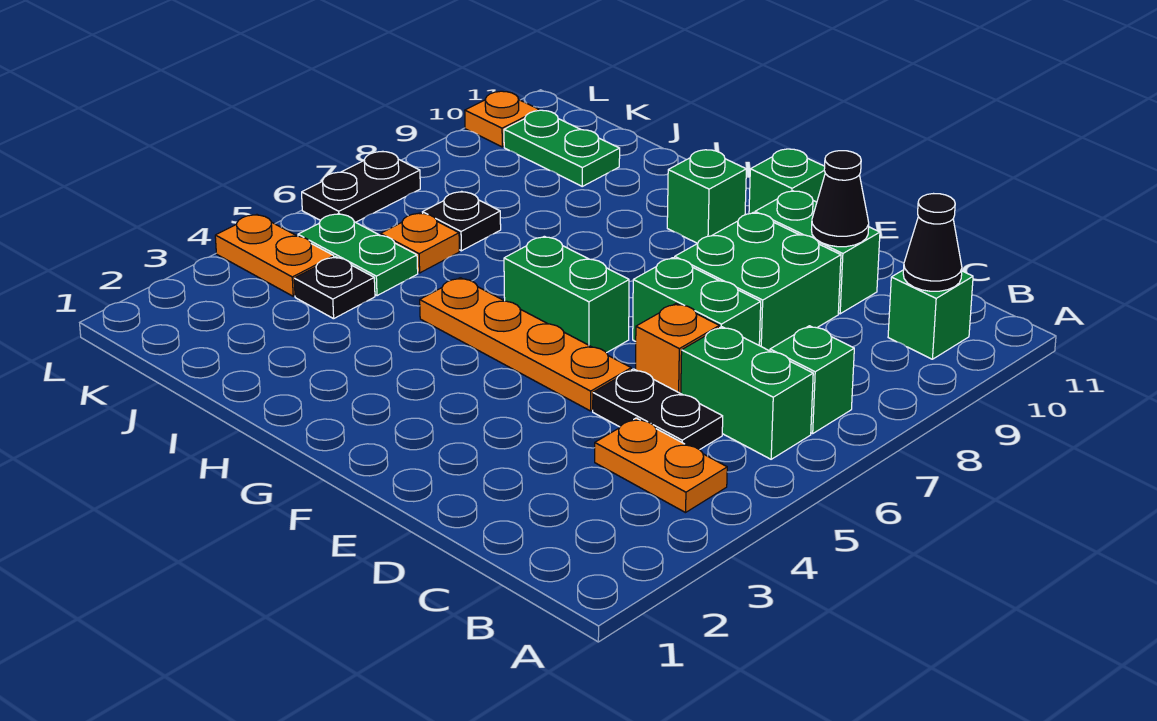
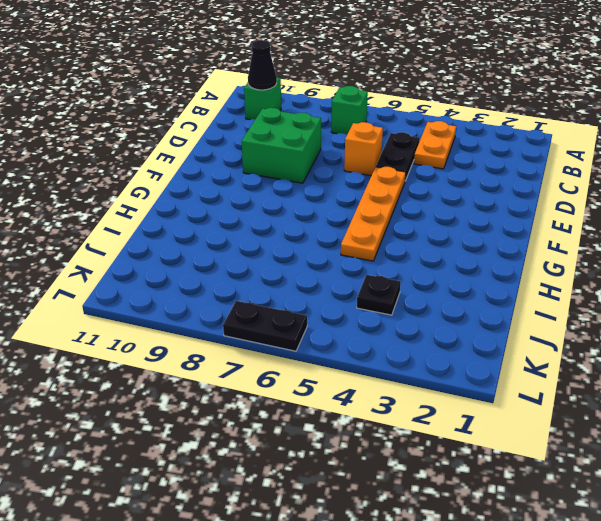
none -> green 1x2 brick [681,327,813,459]
none -> green 1x2 brick [633,258,761,345]
none -> green 1x2 brick [755,191,880,314]

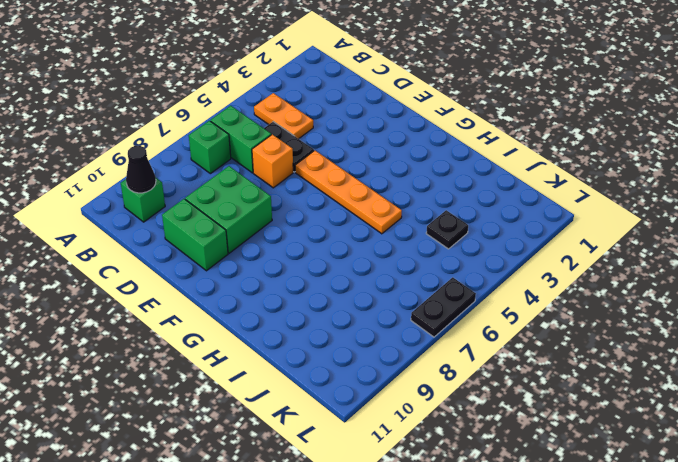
none -> green 1x2 brick [633,258,761,345]
none -> green 1x2 brick [504,236,629,353]
none -> green 1x1 brick [749,149,825,214]

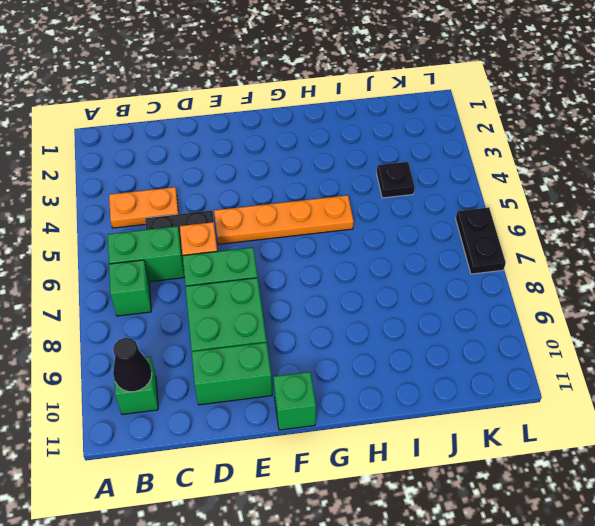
none -> green 1x2 brick [504,236,629,353]
none -> green 1x1 brick [667,150,746,244]
none -> green 1x2 plate [298,214,418,296]

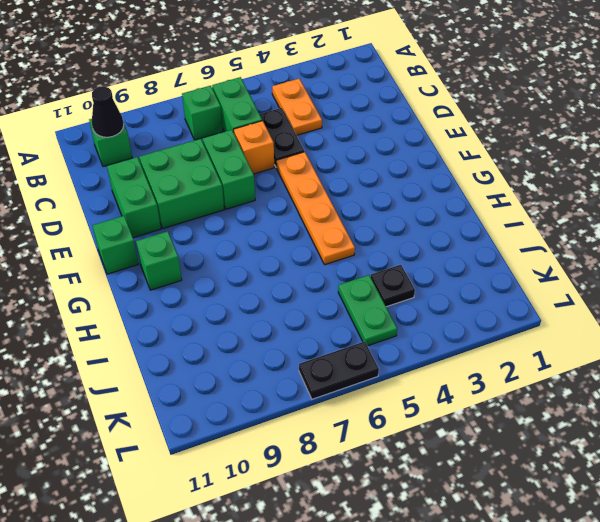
none -> green 1x2 brick [504,236,629,353]
none -> orange 1x1 plate [381,213,459,273]
none -> black 1x1 plate [423,191,501,251]

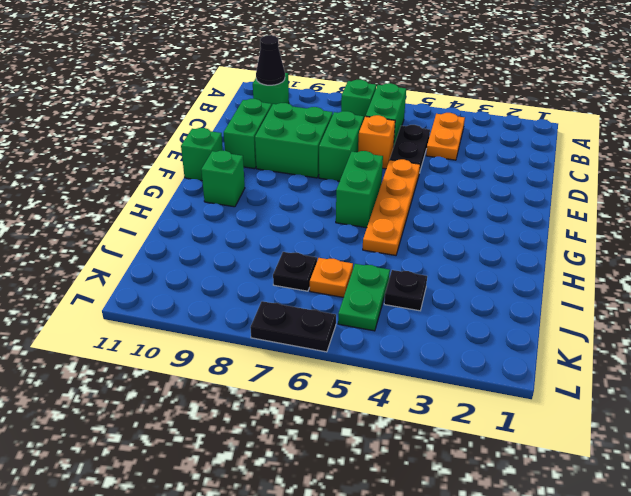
none -> green 1x2 plate [504,110,620,186]
none -> orange 1x2 plate [215,214,334,296]
none -> orange 1x1 plate [465,91,539,147]

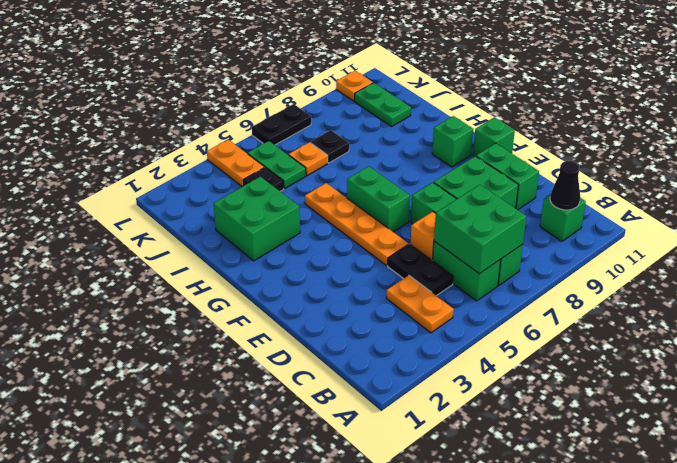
green 2x2 brick [434,185,526,274] -> none
green 2x2 brick [214,177,300,261] -> none
none -> black 1x1 cone [812,151,869,247]

